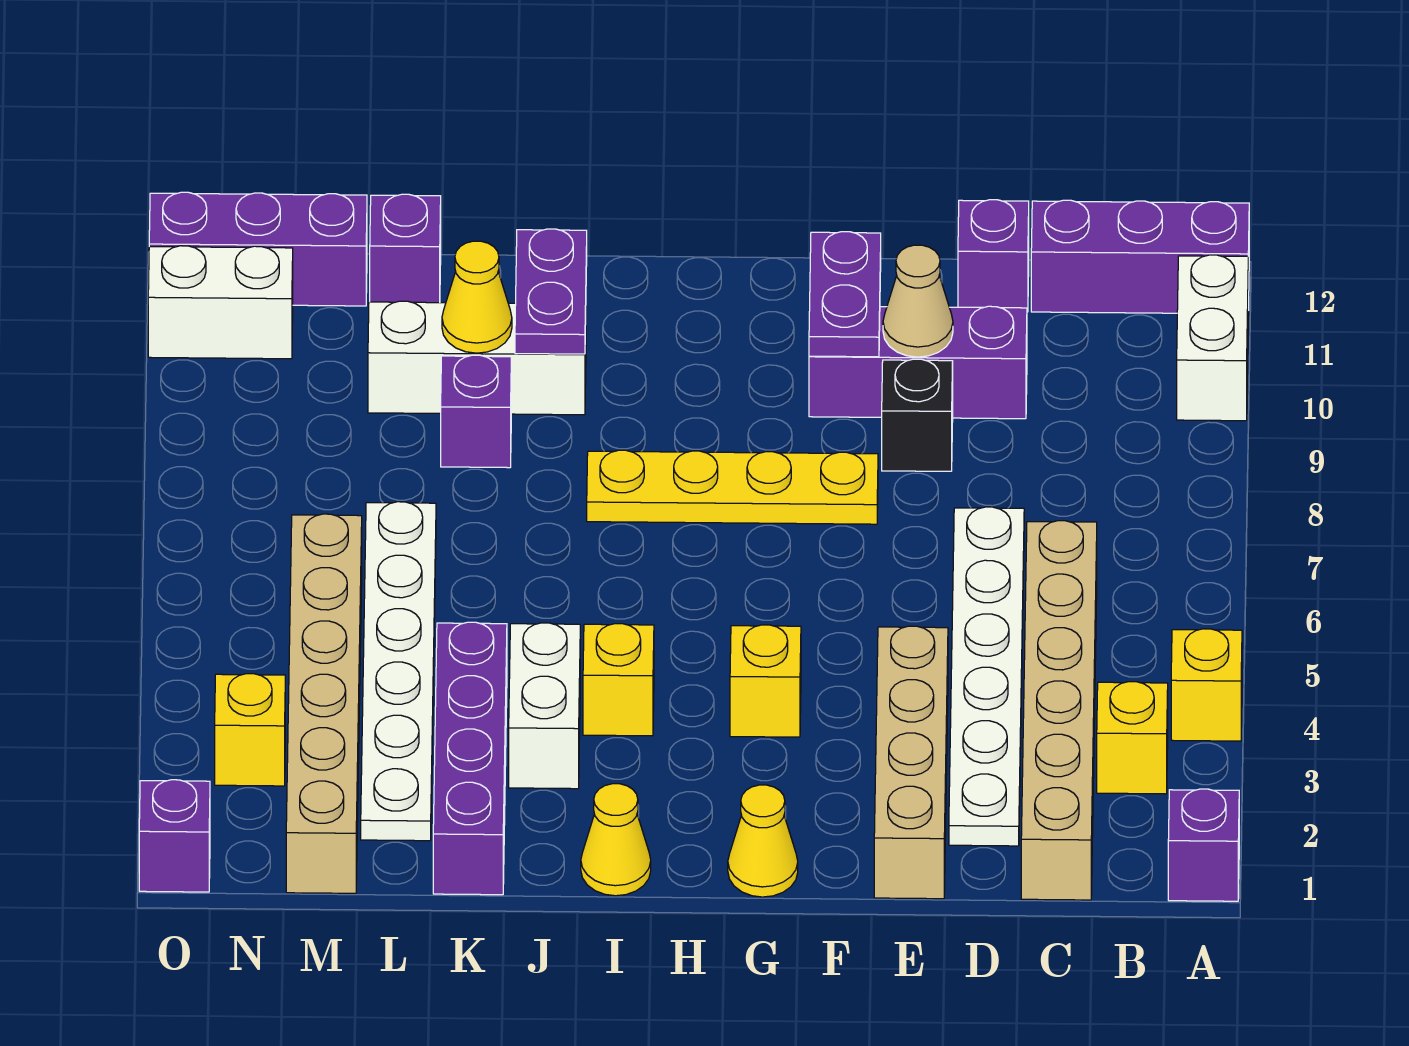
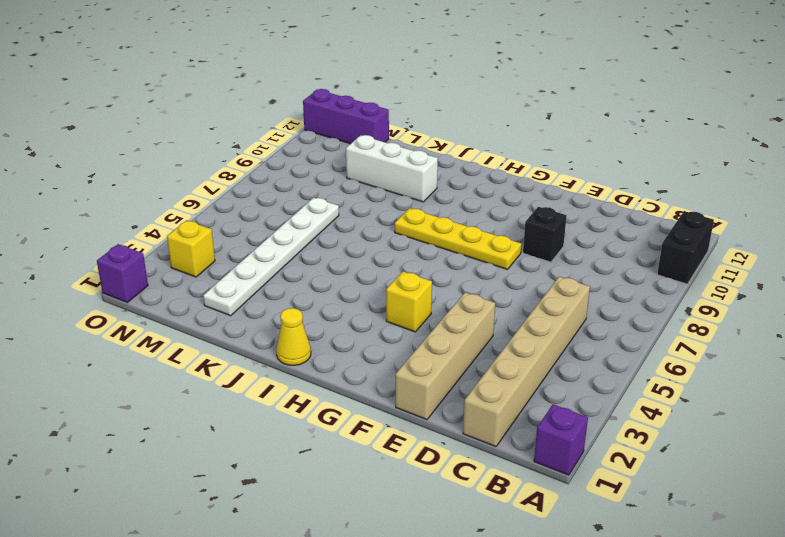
black 1x2 brick [657,211,714,284] -> white 1x2 brick [1177,255,1248,421]
none -> yellow 1x1 brick [1171,629,1242,741]
none -> purple 1x3 brick [1031,200,1249,313]
none -> yellow 1x1 brick [1097,682,1168,794]
none -> white 1x6 plate [949,507,1024,846]

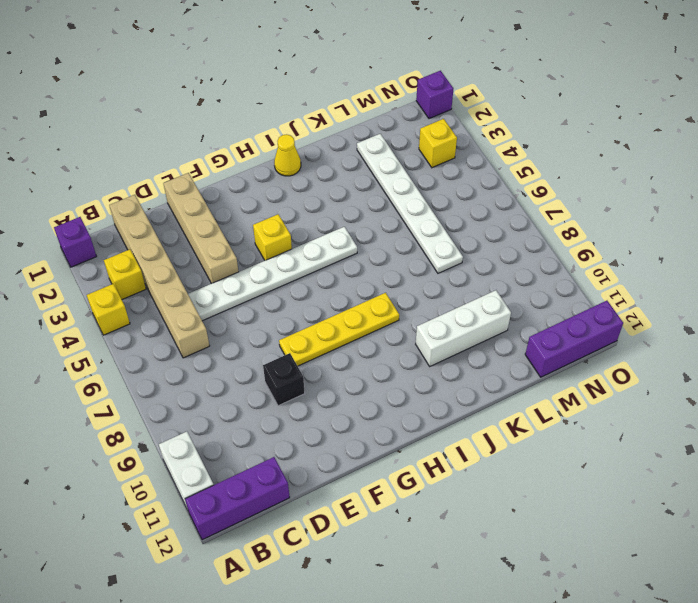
white 1x6 plate [188,227,357,321] -> white 1x6 plate turned to [949,507,1024,846]
none -> purple 1x3 brick [809,306,1027,419]
none -> purple 1x1 brick [958,200,1029,312]
none -> yellow 1x1 cone [728,785,798,897]
none -> yellow 1x1 brick [583,624,654,736]

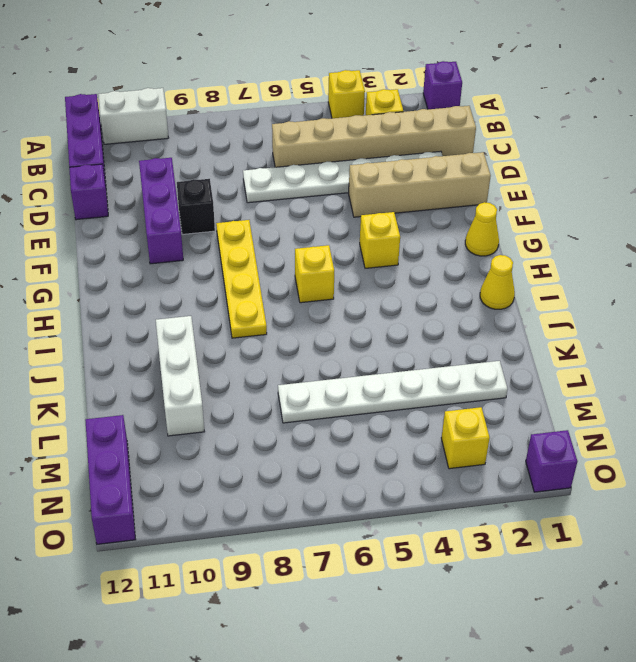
yellow 1x1 brick [295,245,334,303] -> yellow 1x1 brick moved to [583,624,654,736]
none -> white 1x2 brick [509,623,580,789]
none -> purple 1x4 brick [433,622,507,895]
none -> purple 1x1 brick [441,355,511,468]
none -> purple 1x1 brick [370,194,441,303]

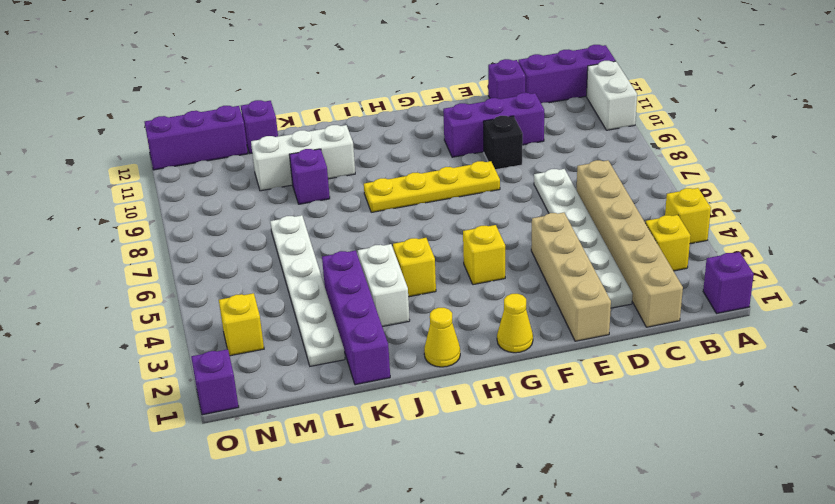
none -> tan 1x6 brick [286,514,362,893]
none -> white 1x2 brick [148,246,293,359]
none -> tan 1x1 cone [883,245,953,357]
none -> purple 1x2 plate [809,232,881,357]

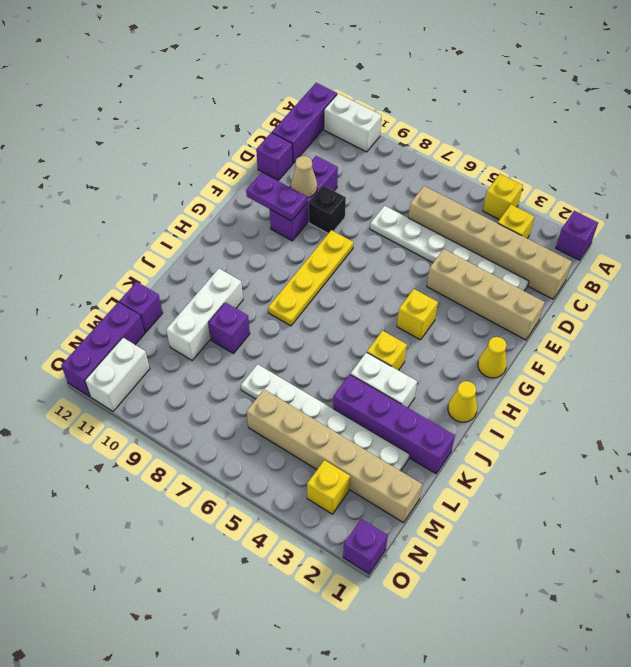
none -> purple 1x2 plate [515,229,587,354]
none -> yellow 1x1 cone [442,241,512,353]

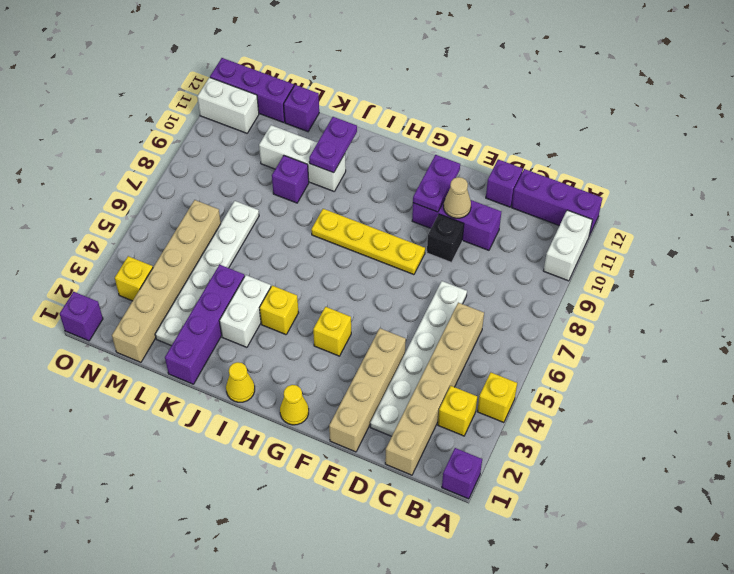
none -> yellow 1x1 cone [442,241,512,353]

